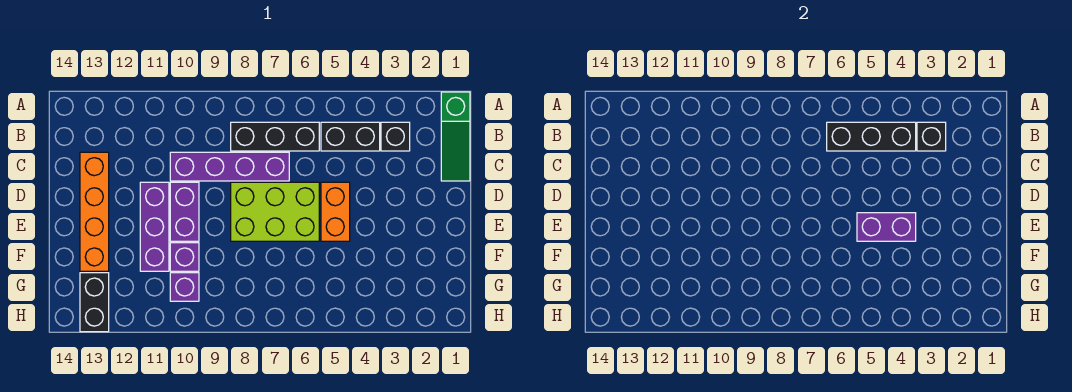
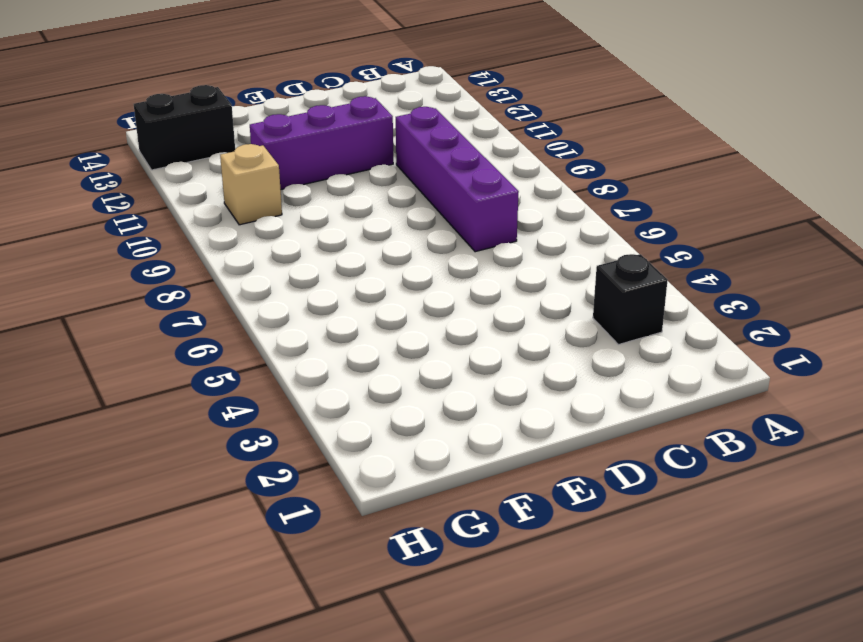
tan 1x1 brick [220,144,282,225] -> purple 1x1 brick [170,273,199,301]
none -> green 1x3 slope [441,92,470,181]
none -> black 1x2 brick [321,122,380,151]
none -> black 1x3 brick [231,122,319,151]

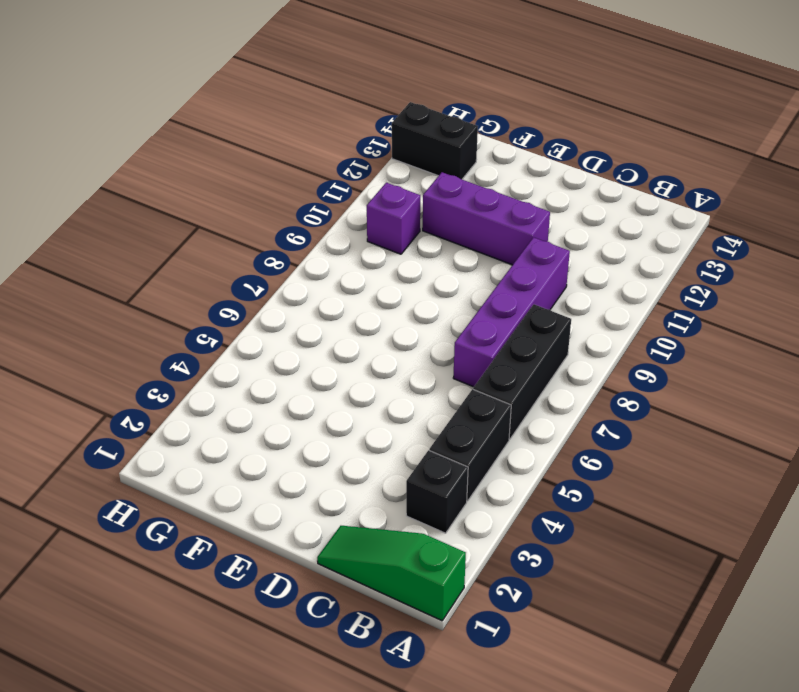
none -> orange 1x4 brick [80,152,109,271]
none -> orange 1x2 brick [321,182,350,241]
none -> lime 2x3 brick [231,182,319,241]

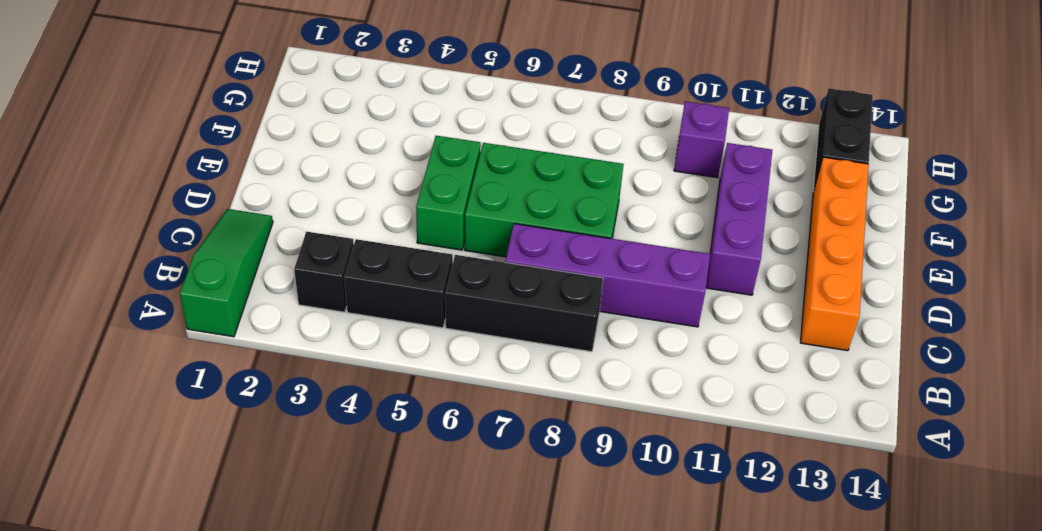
green 1x2 brick [416,136,481,250] -> orange 1x2 brick [321,182,350,241]
green 2x3 brick [465,143,624,257] -> lime 2x3 brick [231,182,319,241]
none -> purple 1x2 brick [170,182,199,241]
none -> purple 1x1 brick [170,243,199,271]
none -> black 1x1 brick [917,122,946,151]

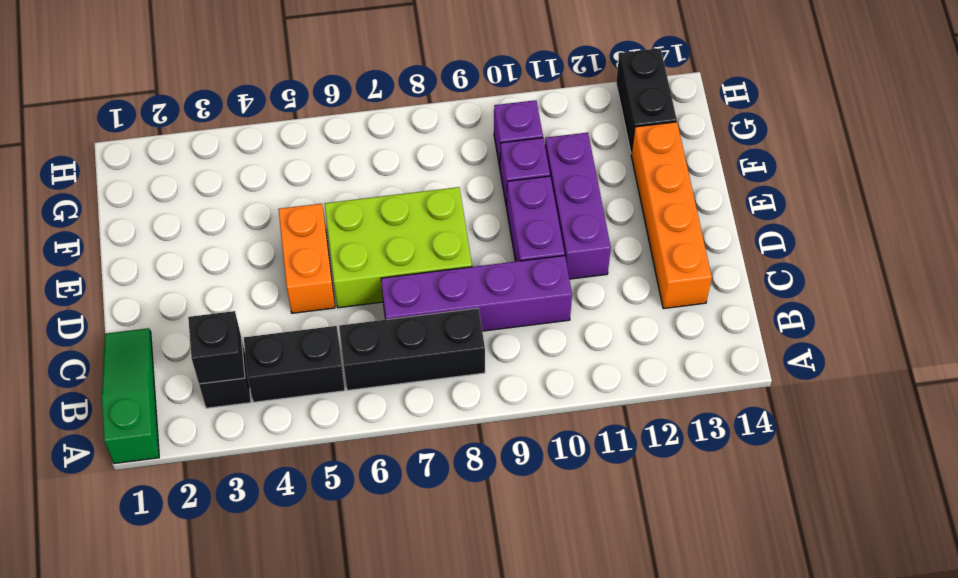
none -> black 1x3 brick [827,122,916,151]
none -> purple 1x2 brick [857,213,916,241]

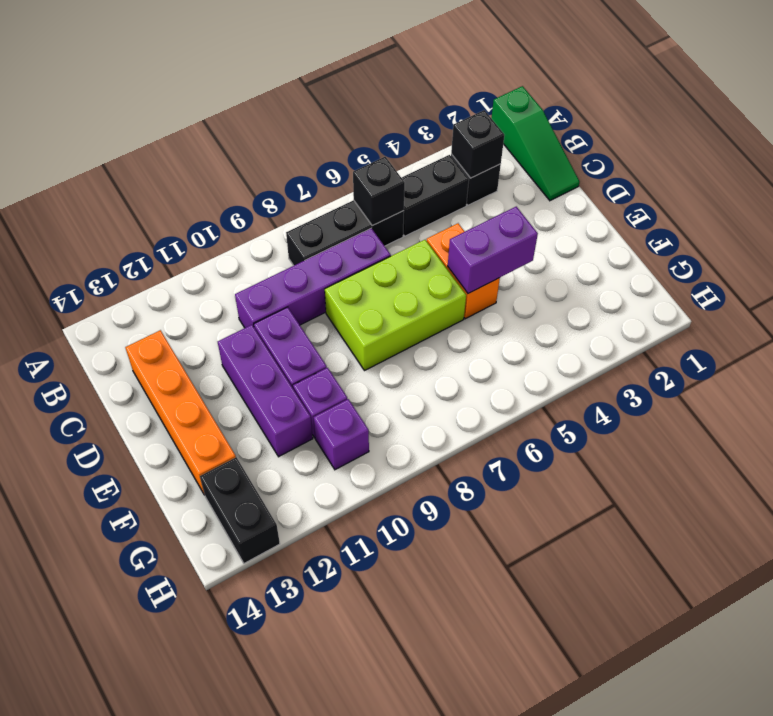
black 1x1 brick [353,157,405,226] -> black 1x3 brick [827,122,916,151]

